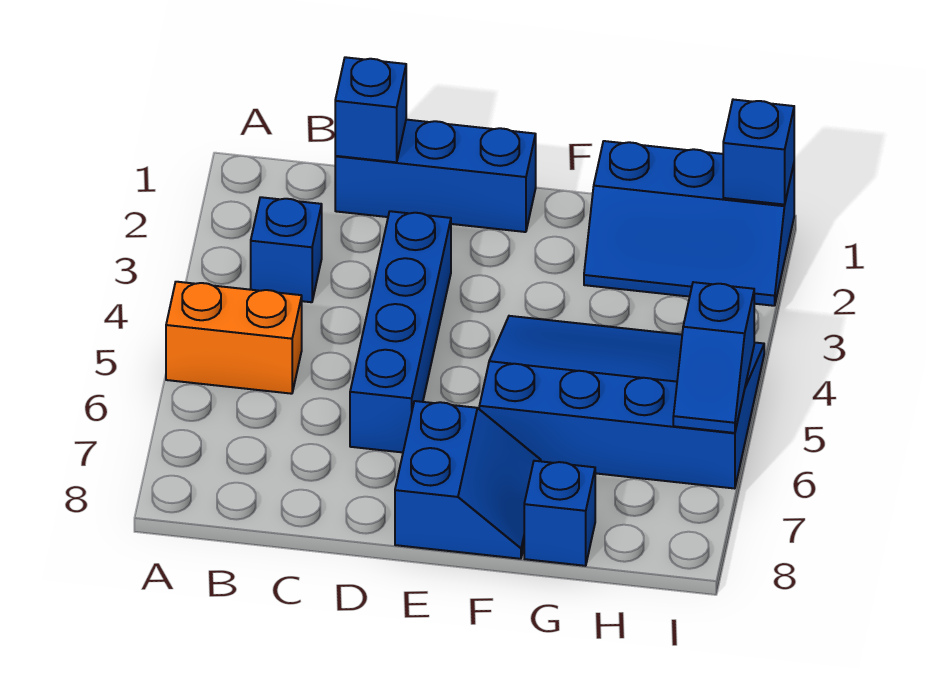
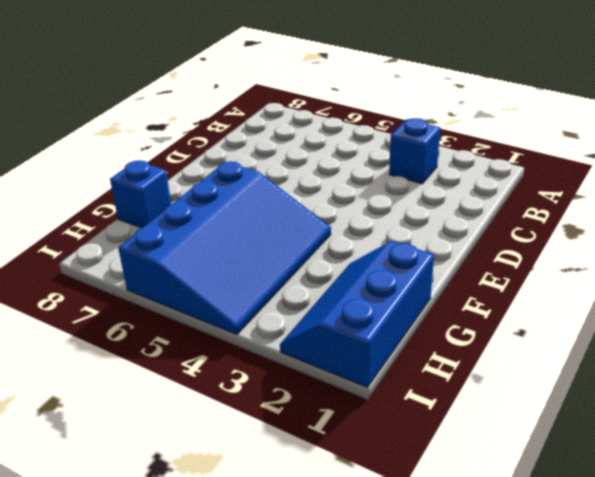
none -> orange 1x2 brick [166,282,302,394]
none -> blue 1x3 brick [335,120,536,232]

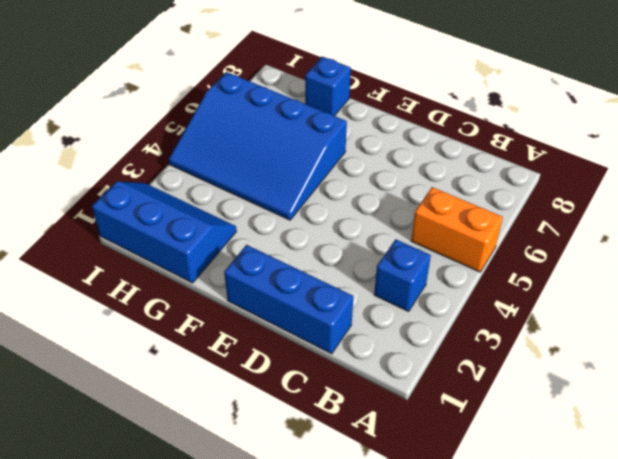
none -> blue 1x4 brick [350,211,451,452]
none -> blue 2x2 slope [395,401,541,559]

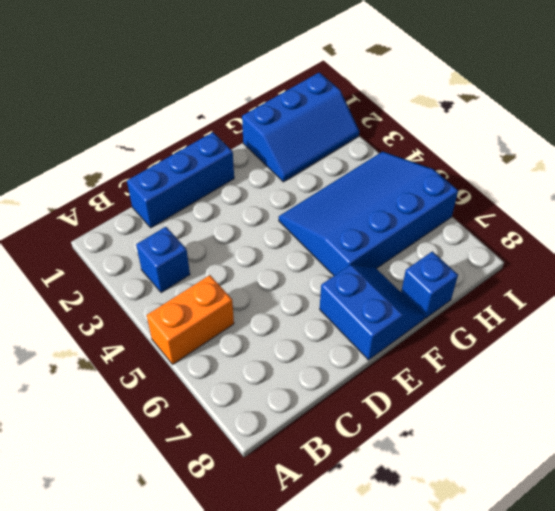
none -> blue 1x4 brick [350,211,451,452]
none -> blue 1x1 brick [335,57,406,162]

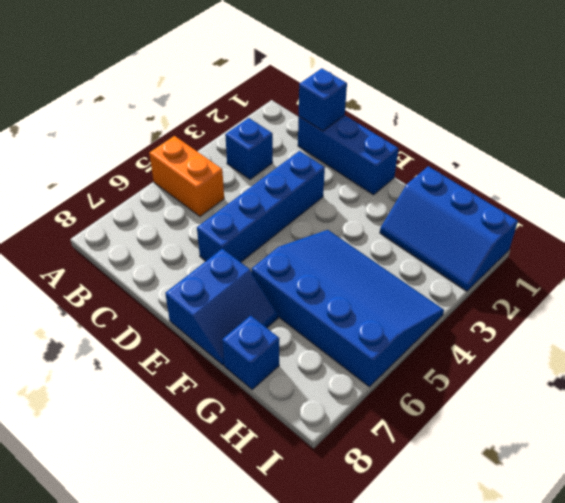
none -> blue 1x1 brick [723,100,794,205]
none -> blue 1x2 slope [673,282,754,433]

